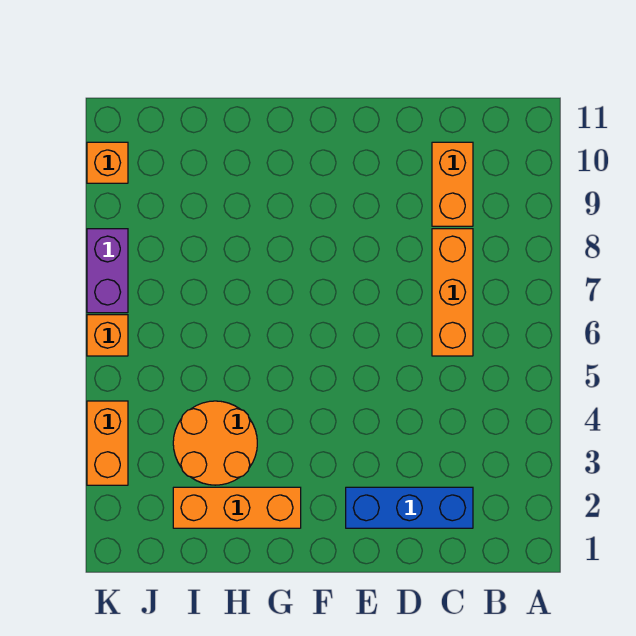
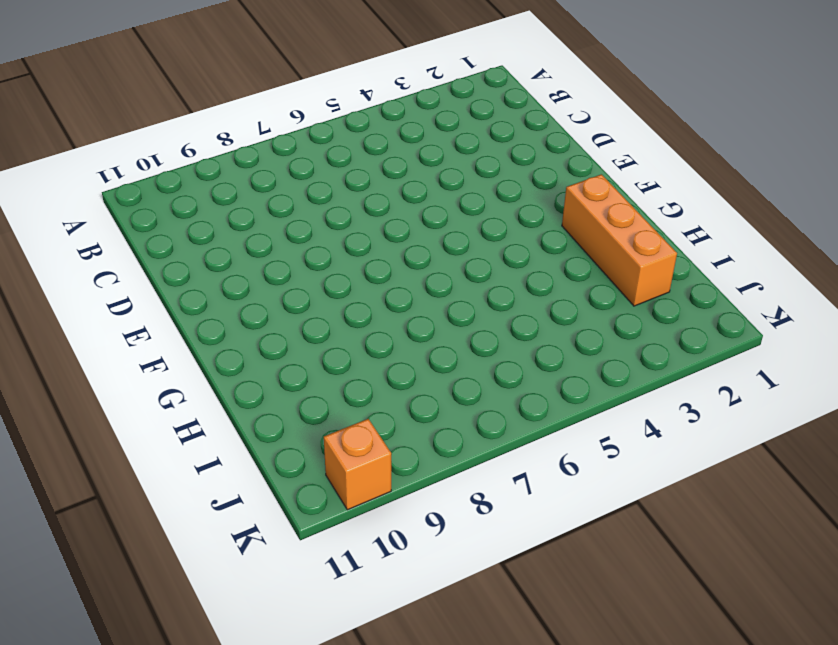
none -> blue 1x3 brick [346,487,473,528]
none -> orange 1x3 brick [432,229,473,356]

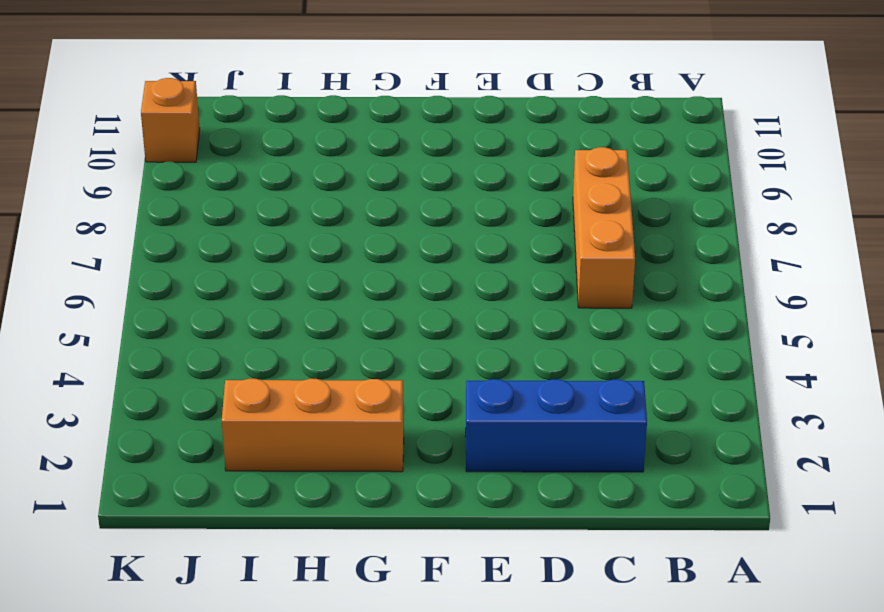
none -> orange 1x2 brick [432,142,473,226]
none -> orange 2x2 round brick [173,401,257,485]

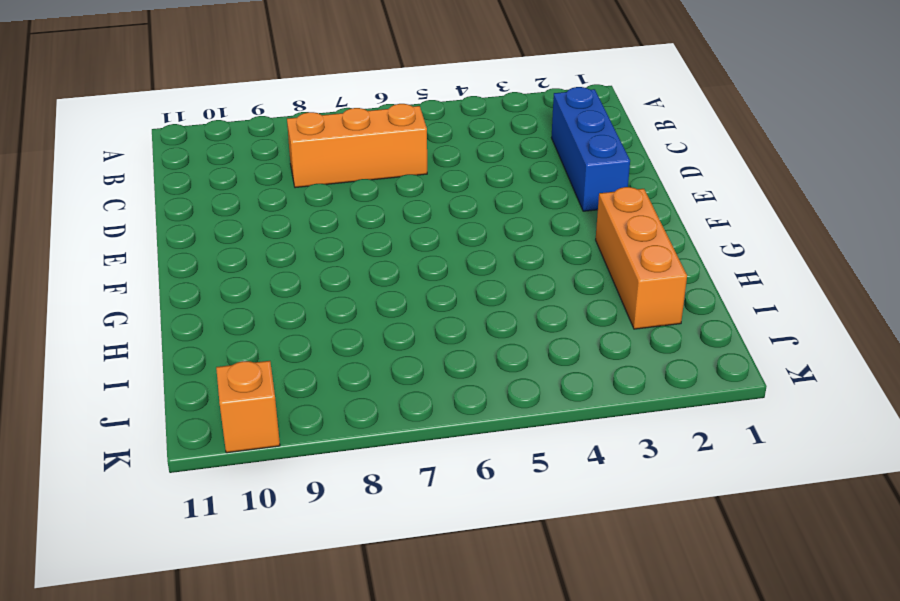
none -> orange 1x2 brick [432,142,473,226]
none -> orange 2x2 round brick [173,401,257,485]

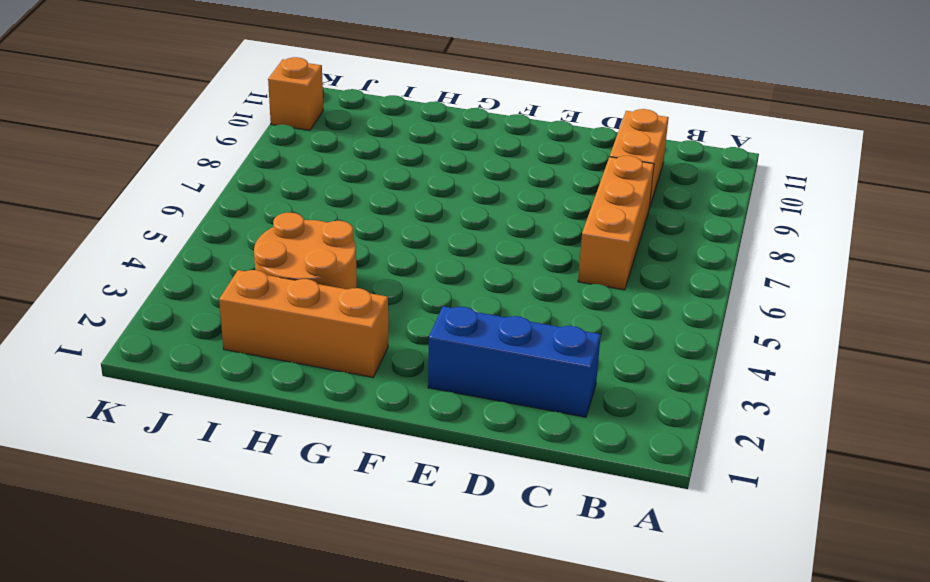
none -> orange 1x2 brick [87,401,128,485]
none -> orange 1x1 brick [87,315,128,356]

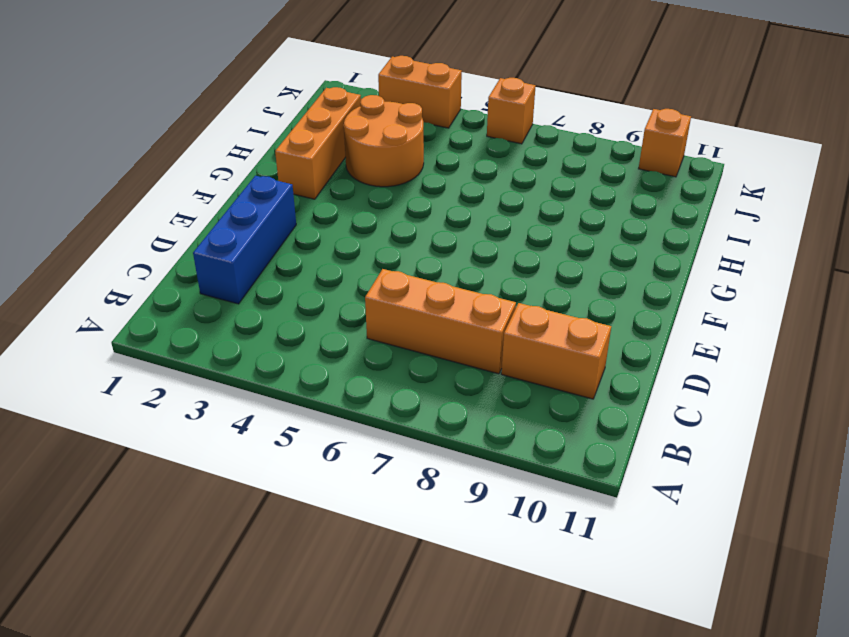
none -> purple 1x2 brick [87,229,128,313]

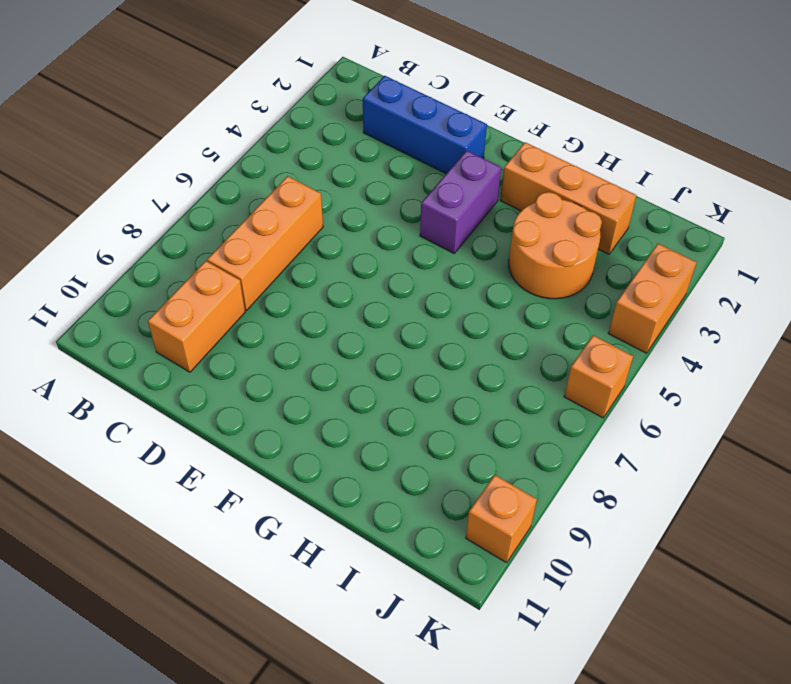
purple 1x2 brick [420,151,501,253] -> purple 1x2 brick moved to [87,229,128,313]

